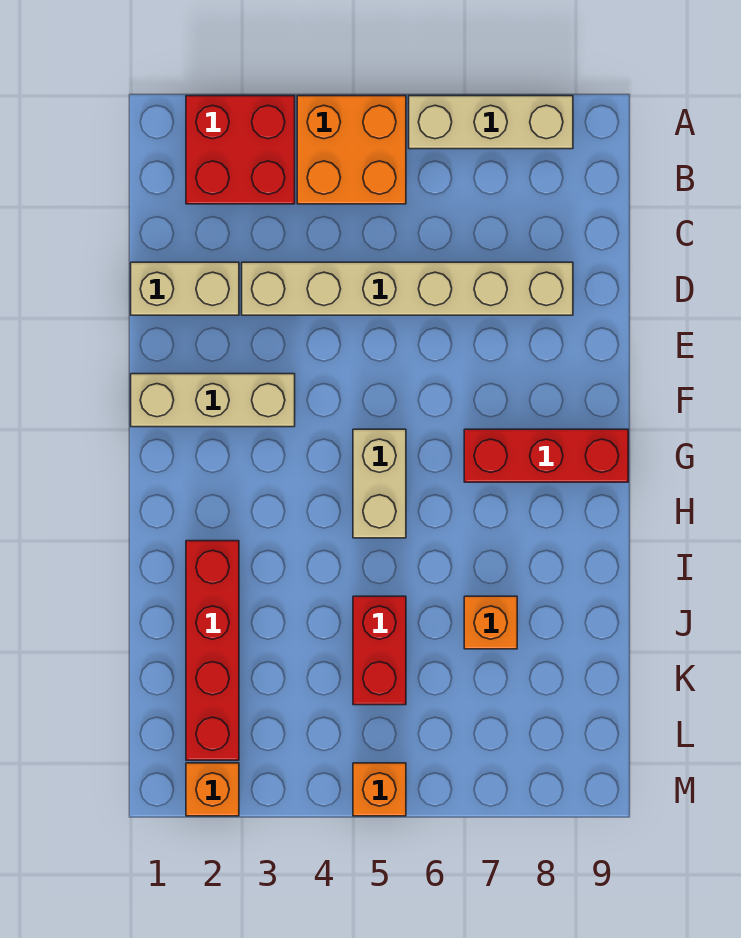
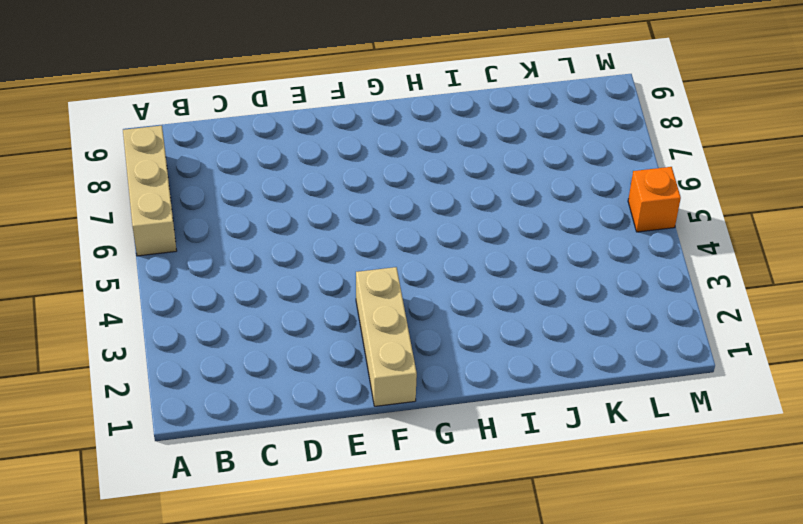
none -> red 2x2 brick [186,96,295,204]
none -> orange 2x2 brick [297,96,406,204]
none -> tan 1x2 brick [131,262,239,315]

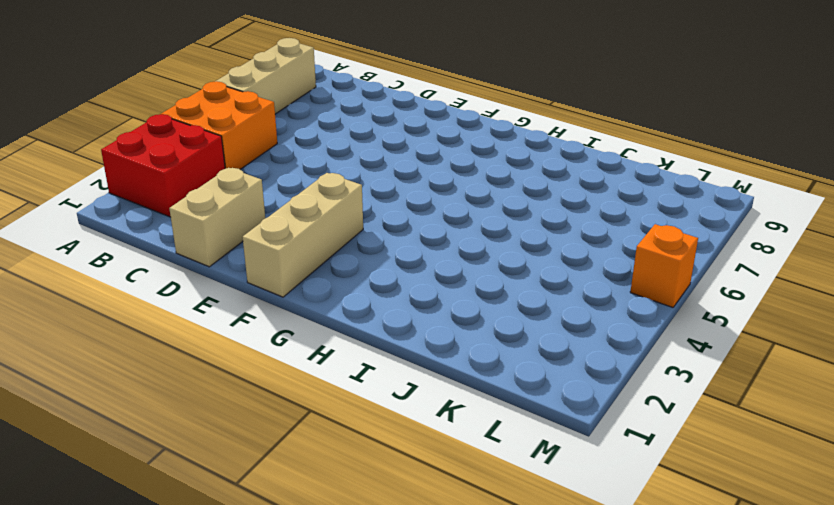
none -> tan 1x6 brick [242,262,573,315]
none -> tan 1x2 brick [353,429,406,538]
none -> red 1x3 brick [464,429,628,482]

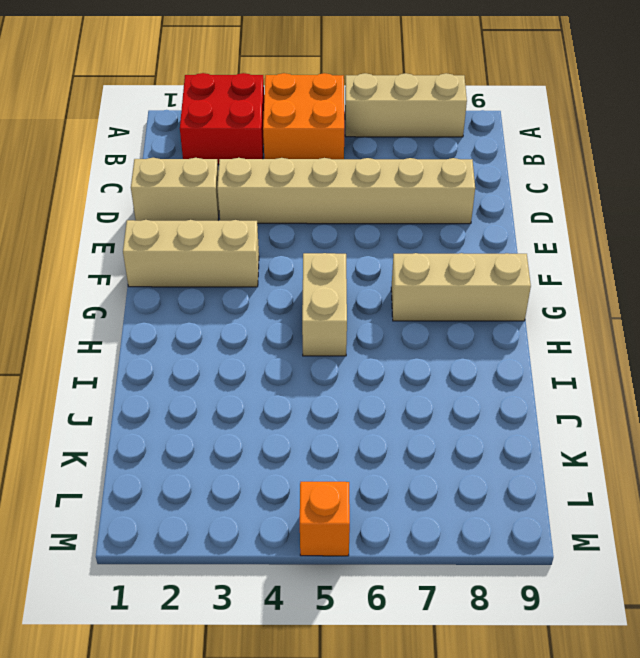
tan 1x3 brick [391,253,531,321] -> red 1x3 brick [464,429,628,482]
none -> red 1x4 brick [186,541,239,760]
none -> red 1x2 brick [353,596,406,705]
none -> orange 1x1 brick [464,596,517,649]

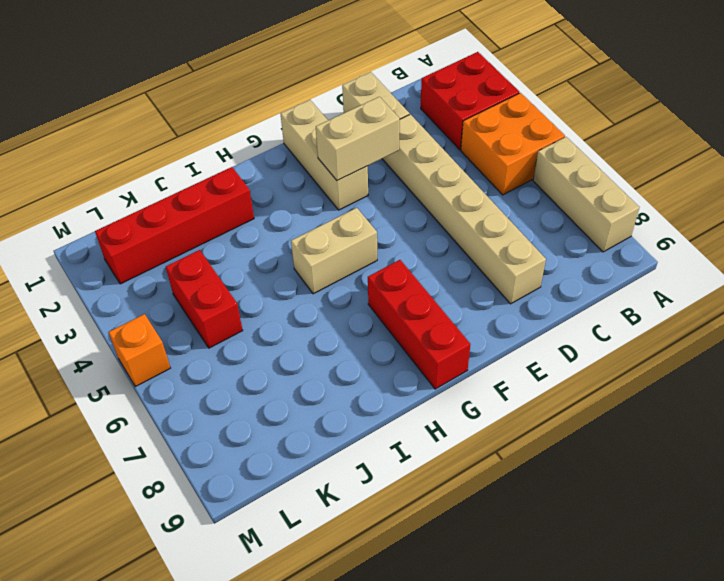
tan 1x2 brick [316,97,400,181] -> none
red 1x2 brick [166,250,243,348] -> red 1x2 brick turned to [353,596,406,705]
none -> orange 1x1 brick [464,596,517,649]
none -> orange 1x1 brick [186,763,239,816]

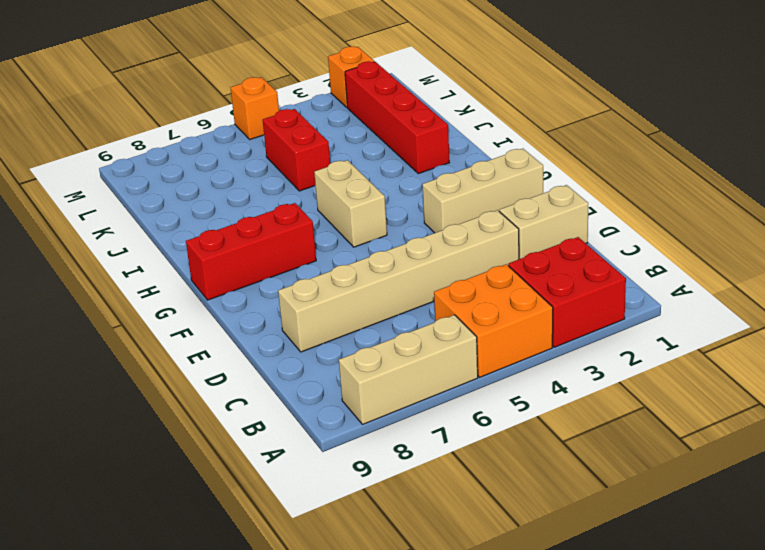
none -> orange 1x1 brick [464,596,517,649]

